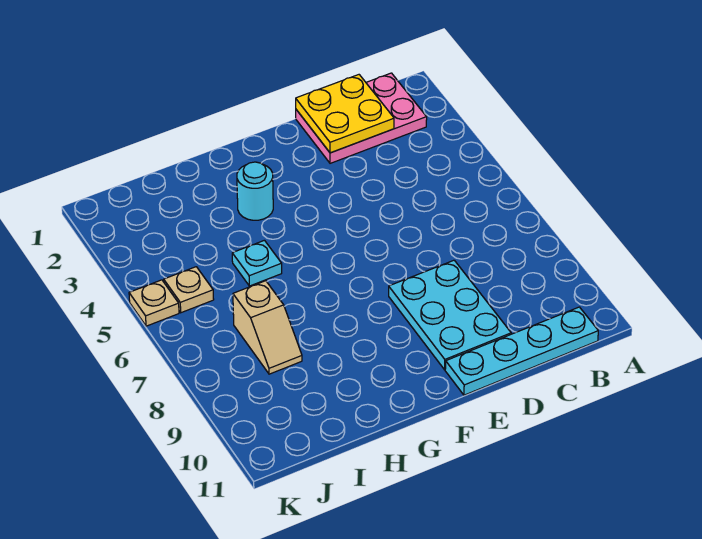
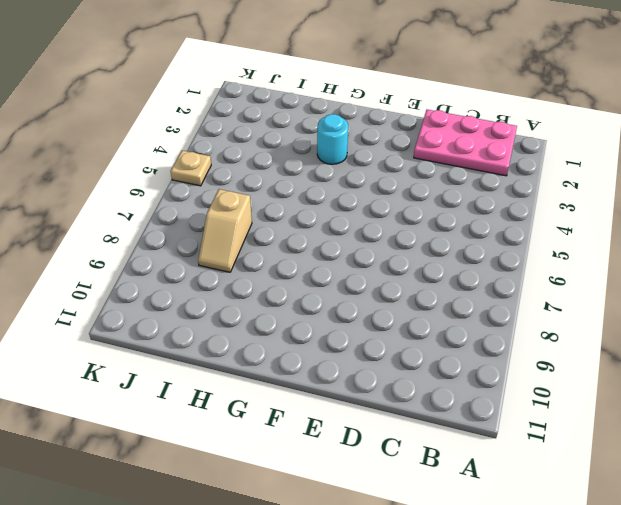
none -> cyan 1x4 plate [445,307,598,395]
none -> cyan 2x3 plate [389,260,511,370]

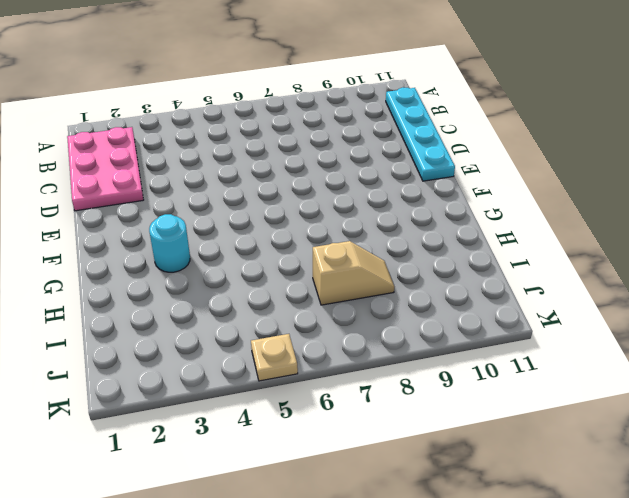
none -> cyan 2x3 plate [389,260,511,370]
none -> cyan 1x1 plate [232,240,282,286]

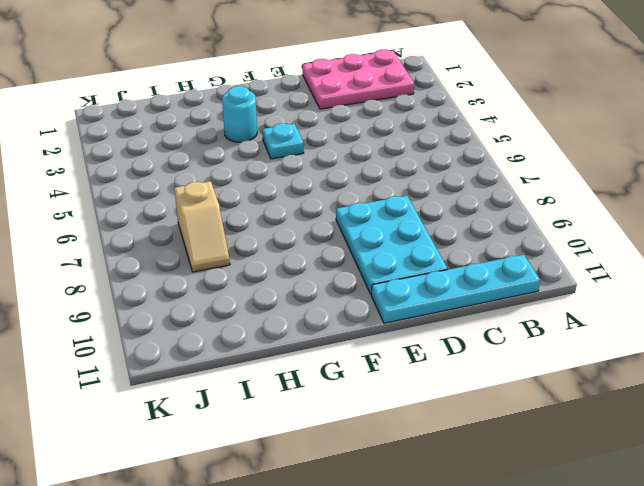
cyan 1x1 plate [262,123,304,159] -> cyan 1x1 plate moved to [232,240,282,286]
none -> tan 1x1 plate [164,267,214,313]
none -> tan 1x1 plate [129,280,179,326]

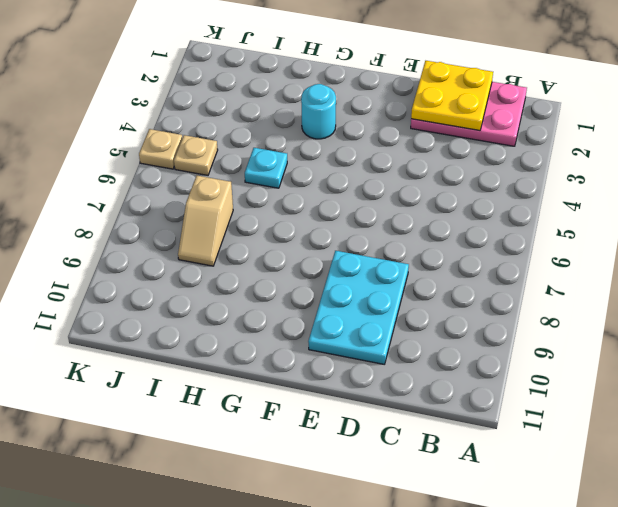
none -> cyan 1x4 plate [445,307,598,395]

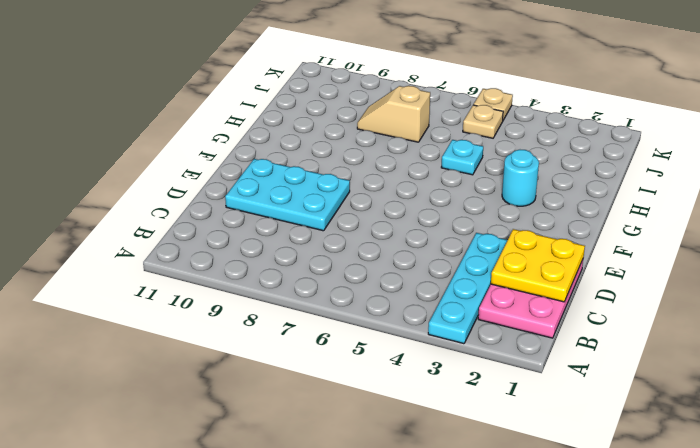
cyan 1x4 plate [428,233,508,344] -> cyan 1x4 plate moved to [445,307,598,395]

